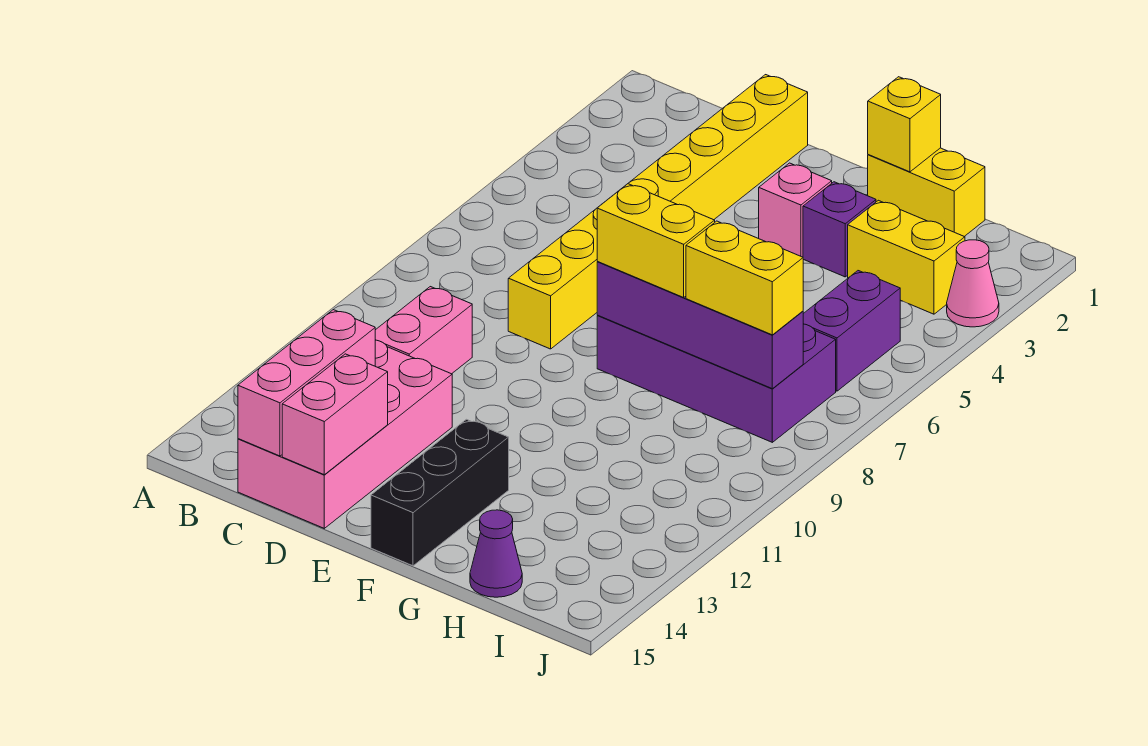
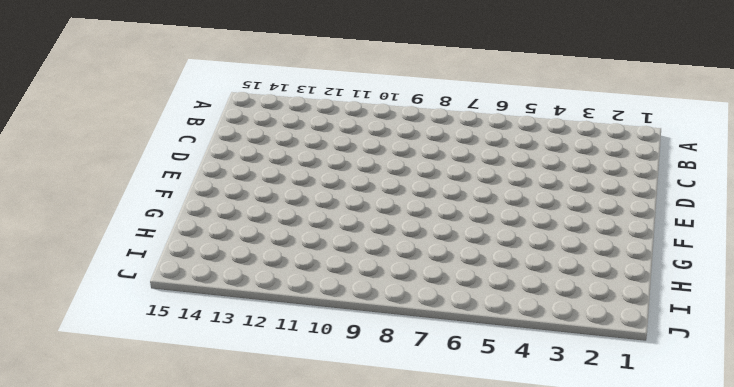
none -> pink 1x2 brick [375,287,472,374]
none -> pink 2x4 brick [238,340,452,528]
none -> yellow 1x8 brick [508,75,808,349]

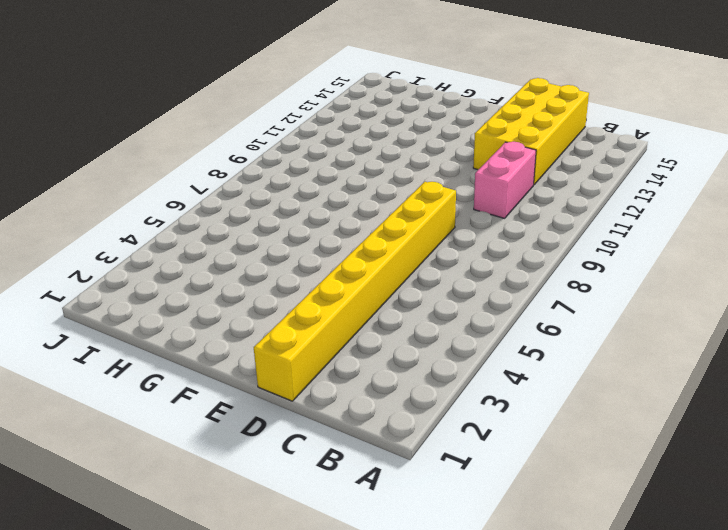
yellow 2x4 brick [473,78,589,185] -> pink 2x4 brick [238,340,452,528]
none -> pink 1x1 brick [759,163,832,257]
none -> purple 2x4 brick [597,316,836,442]
none -> black 1x3 brick [371,419,509,566]

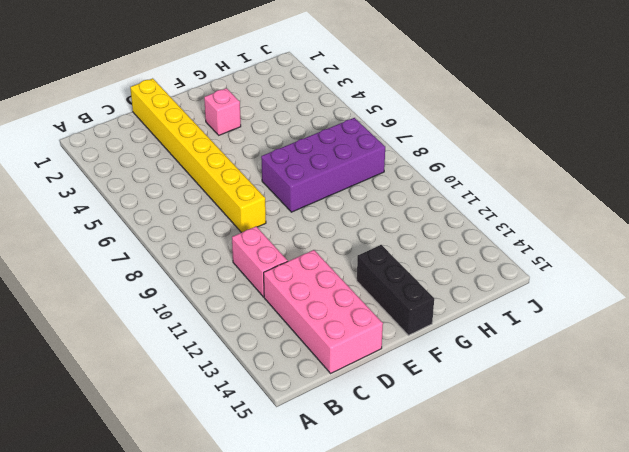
none -> yellow 1x2 brick [868,148,985,237]
none -> purple 1x1 brick [803,182,876,277]
none -> yellow 1x2 brick [848,200,965,314]

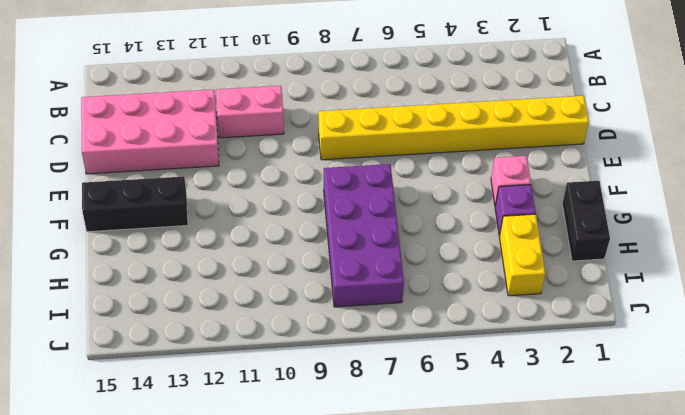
black 1x2 brick [562,181,610,261] -> yellow 1x2 brick [868,148,985,237]
none -> purple 1x1 cone [470,510,522,597]
none -> purple 1x2 brick [803,271,900,391]
none -> pink 1x1 cone [947,240,999,327]

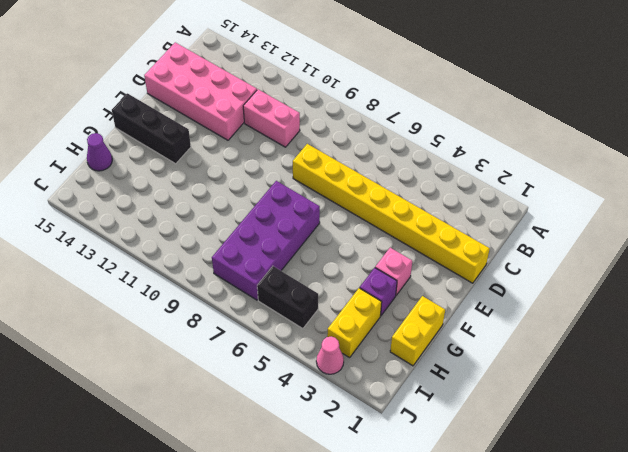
black 1x2 brick [257,266,318,329] -> purple 1x2 brick [803,271,900,391]
none -> pink 1x3 brick [238,310,375,456]
none -> pink 1x2 brick [282,354,388,475]
none -> purple 1x4 brick [597,262,803,389]

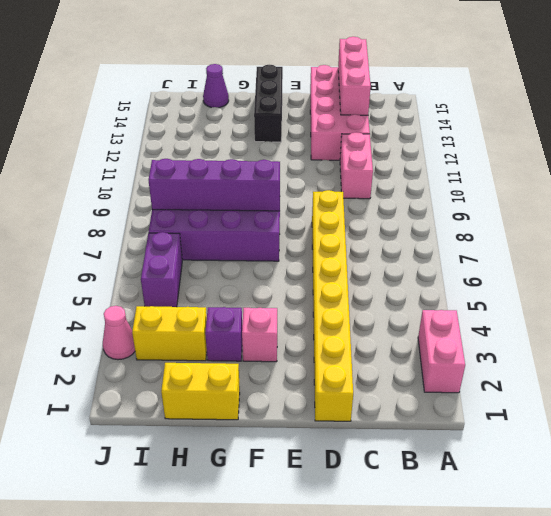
pink 1x2 brick [418,310,465,393] -> pink 1x2 brick moved to [282,354,388,475]
none -> yellow 1x1 brick [868,77,941,172]
none -> yellow 1x2 brick [597,184,715,297]
none -> yellow 1x2 brick [686,221,803,335]

